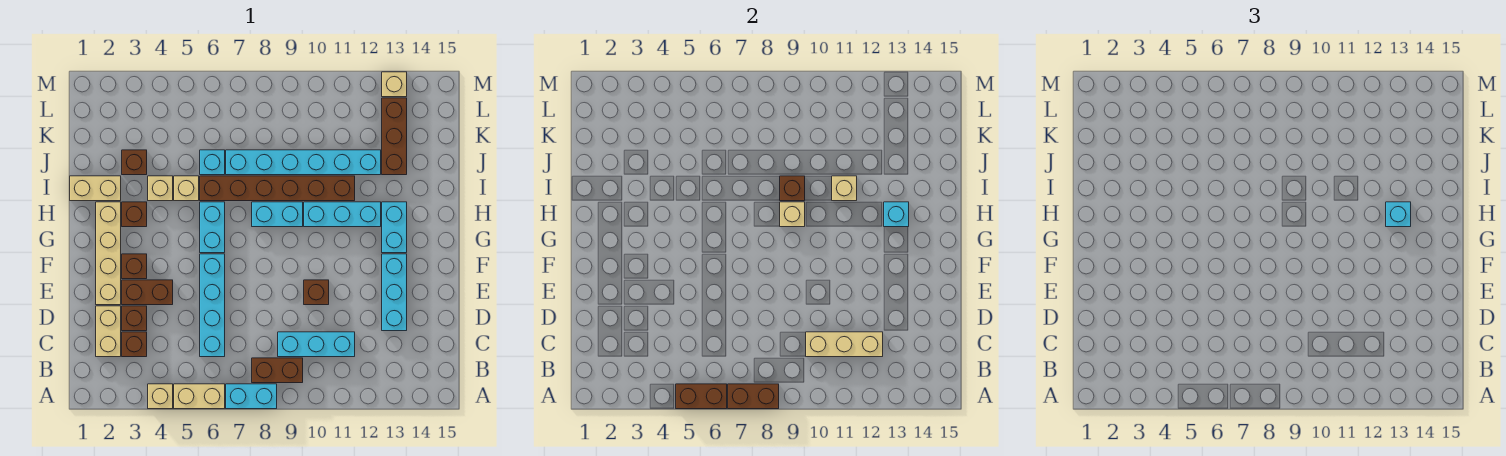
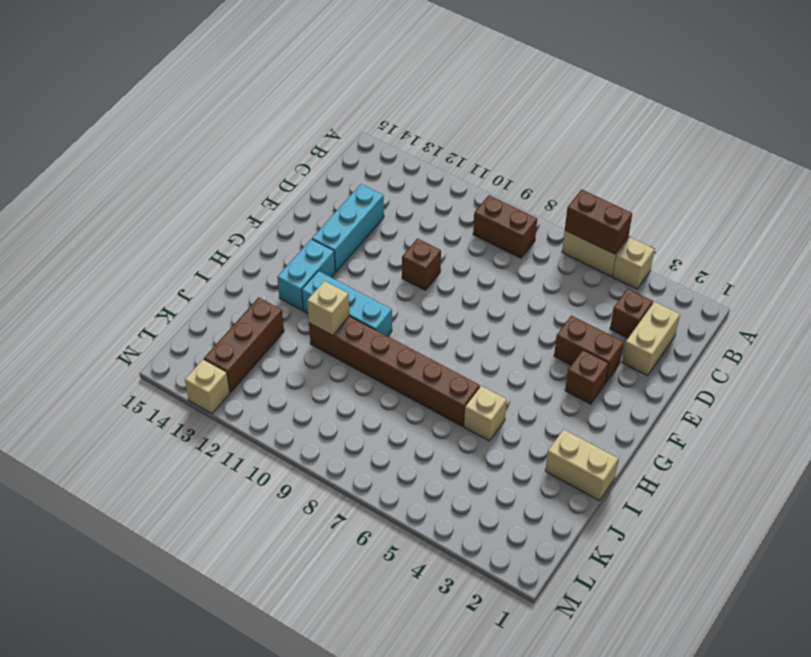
none -> cyan 1x2 brick [226,384,277,409]
none -> cyan 1x4 brick [200,254,225,357]
none -> cyan 1x3 brick [278,332,355,357]
none -> brown 1x1 brick [122,306,147,331]

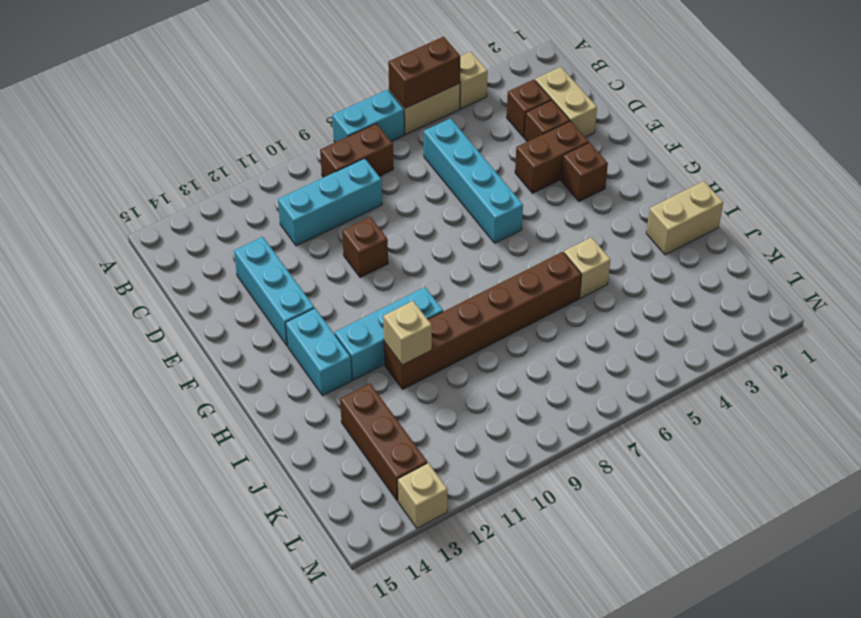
none -> tan 1x4 brick [96,202,121,305]
none -> cyan 1x2 brick [200,202,225,253]
none -> brown 1x1 brick [122,202,147,227]
none -> cyan 1x2 brick [252,202,303,227]

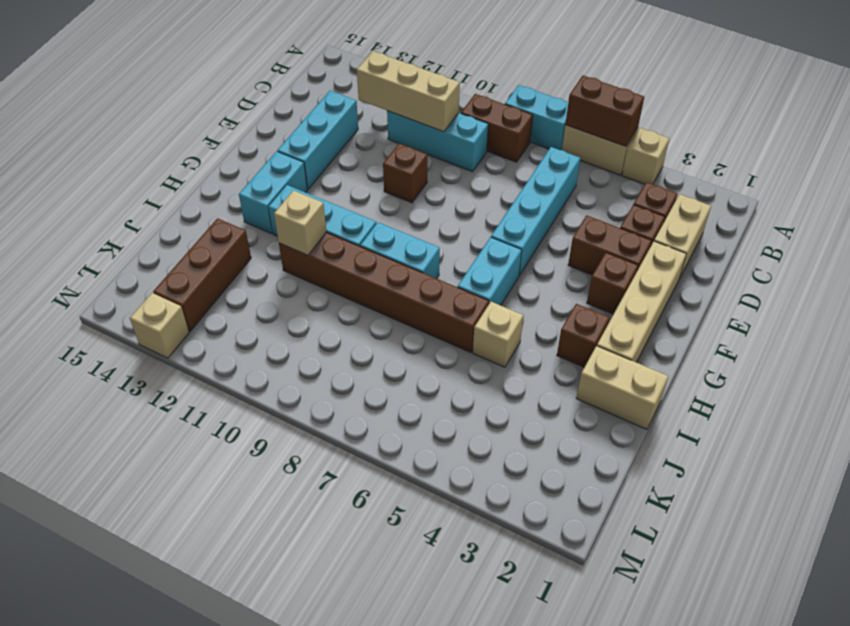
none -> tan 1x1 brick [148,176,173,201]
none -> brown 1x1 brick [122,150,147,175]
none -> cyan 1x1 brick [200,150,225,175]
none -> cyan 1x6 brick [226,150,381,175]

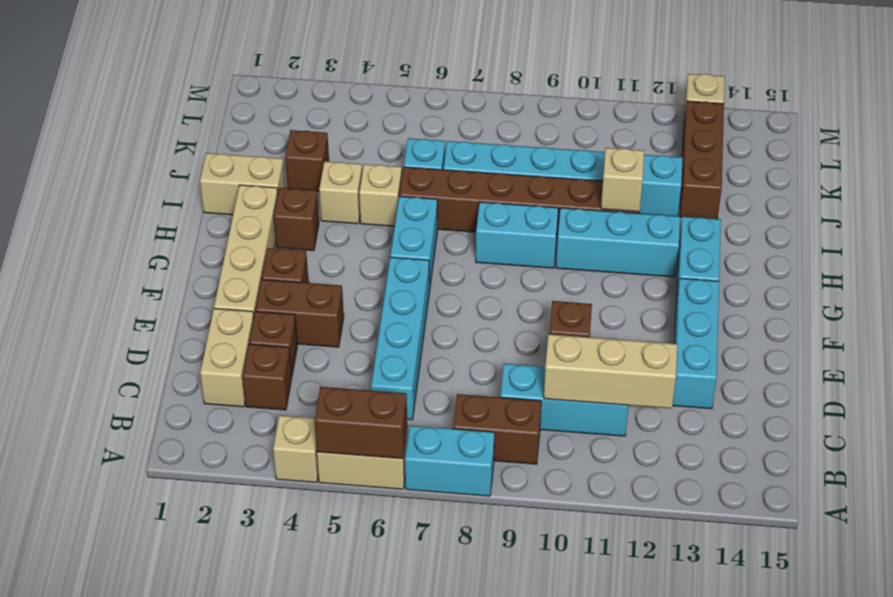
none -> brown 1x2 brick [728,384,779,409]
none -> tan 1x1 brick [780,202,805,227]
none -> cyan 1x1 brick [884,202,909,227]
none -> brown 1x1 brick [780,176,805,201]

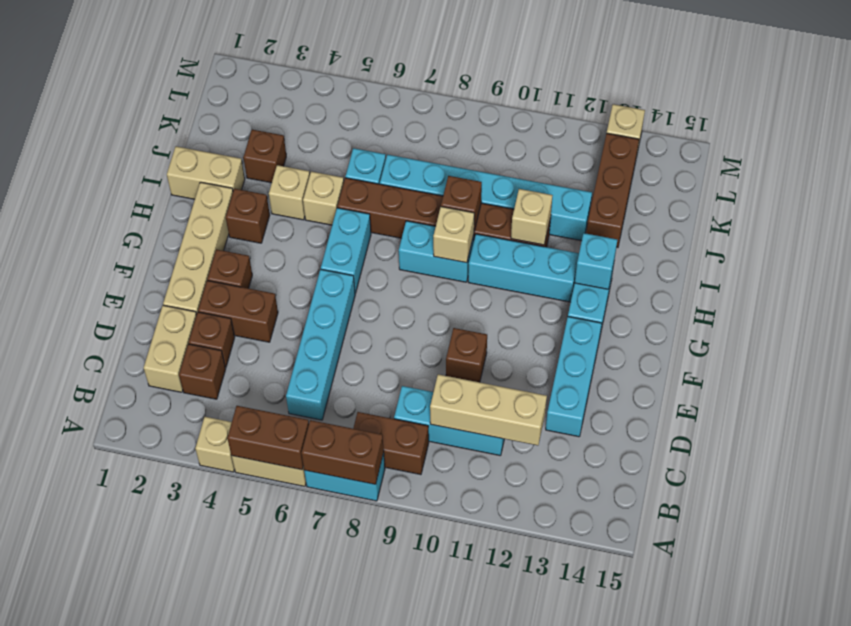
none -> cyan 1x1 brick [1386,202,1411,227]

